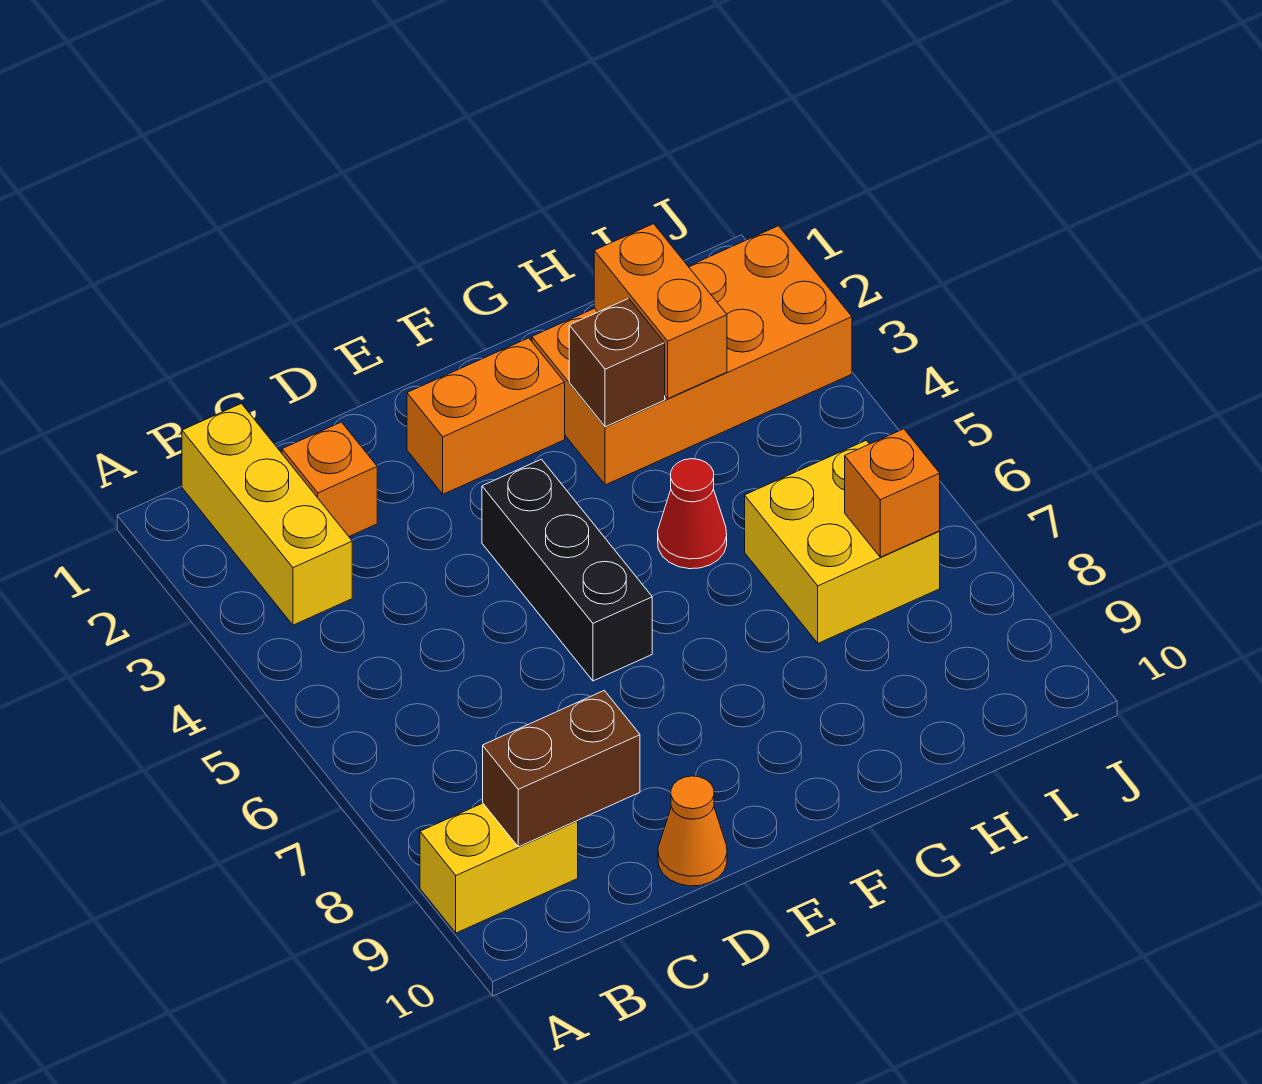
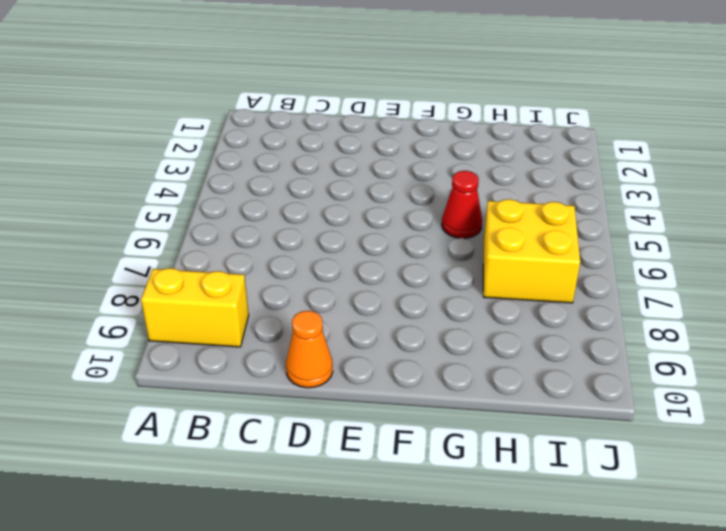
none -> yellow 1x3 brick [182,404,352,625]
none -> orange 1x1 brick [282,422,377,536]
none -> orange 1x2 brick [407,338,565,494]

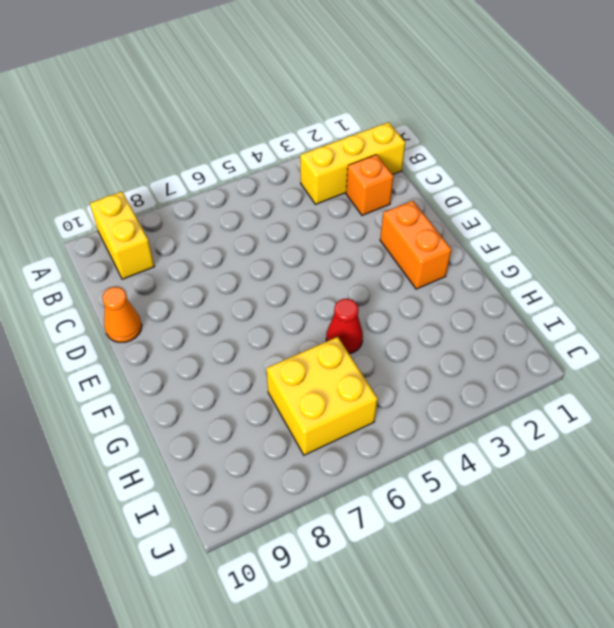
none -> black 1x3 brick [482,459,652,681]
none -> orange 2x4 brick [532,226,852,485]
none -> brown 1x2 brick [483,691,640,847]

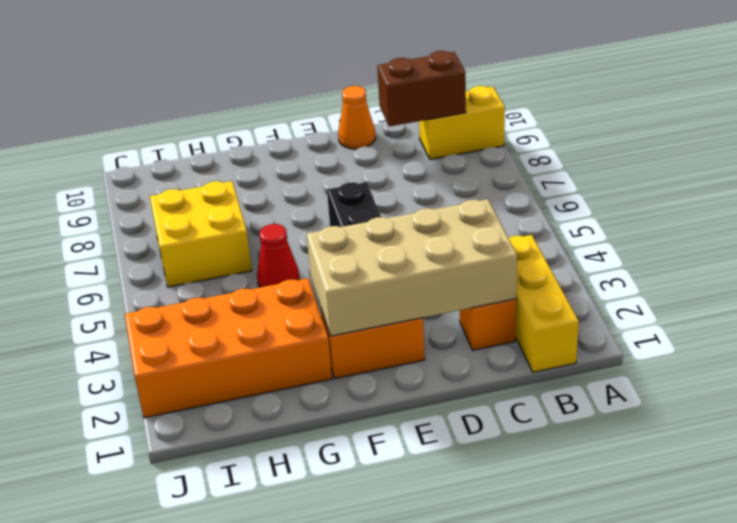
tan 2x4 brick [307,199,517,336] -> none
none -> brown 1x1 brick [569,298,665,427]
none -> orange 1x2 brick [594,224,727,399]
none -> orange 1x1 brick [845,429,940,557]

